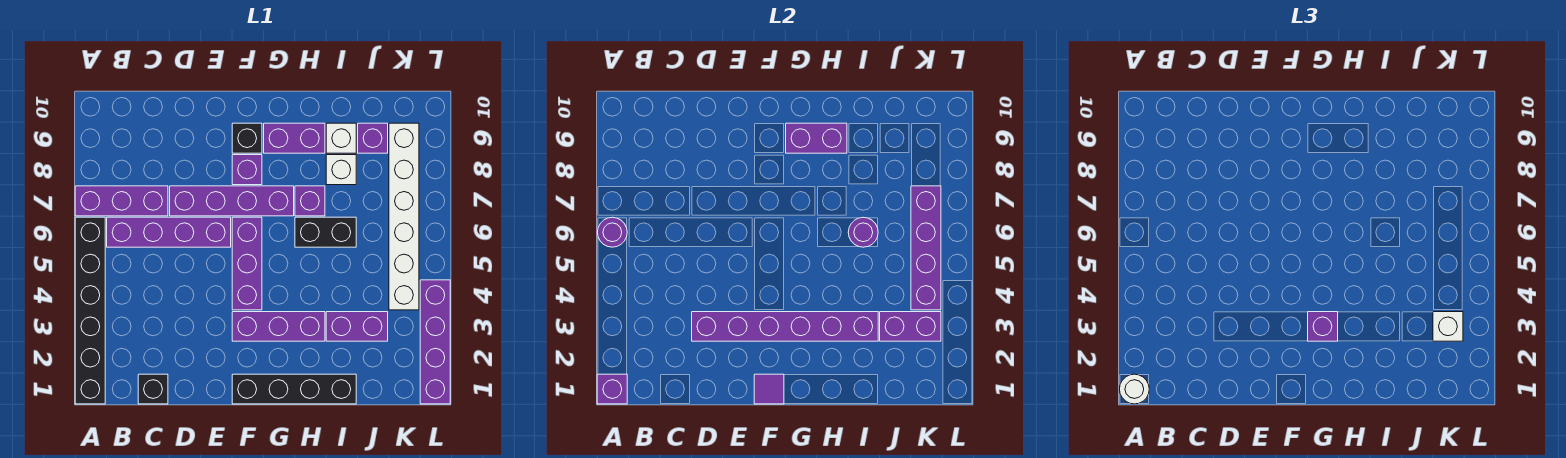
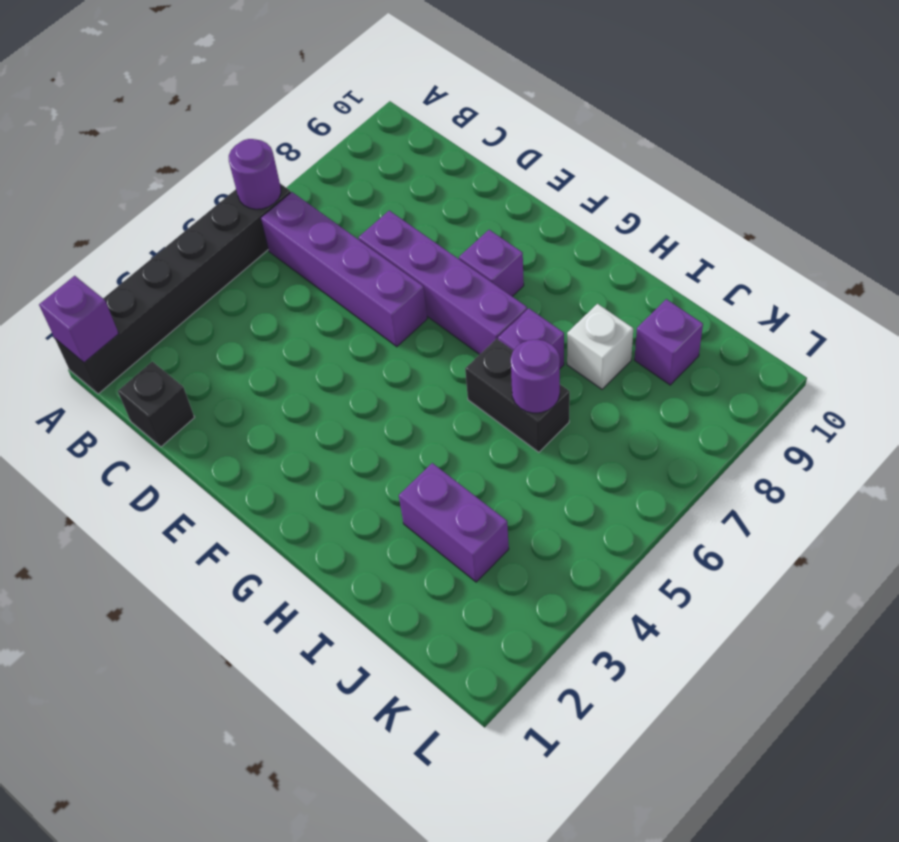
none -> purple 1x3 brick [75,186,168,216]
none -> black 1x4 brick [232,374,356,404]
none -> purple 1x3 brick [232,312,325,341]
none -> purple 1x3 brick [232,217,262,310]

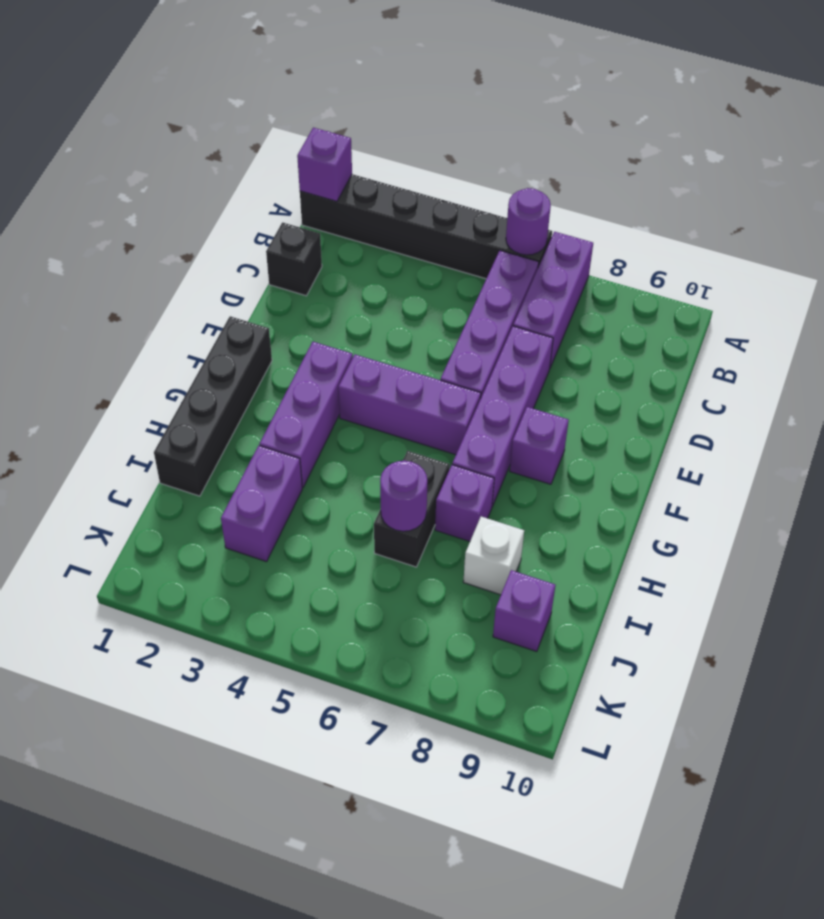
none -> black 1x1 brick [232,123,262,153]
none -> purple 1x2 brick [264,123,325,153]
none -> white 1x1 brick [326,123,356,153]
none -> white 1x6 brick [389,123,419,310]

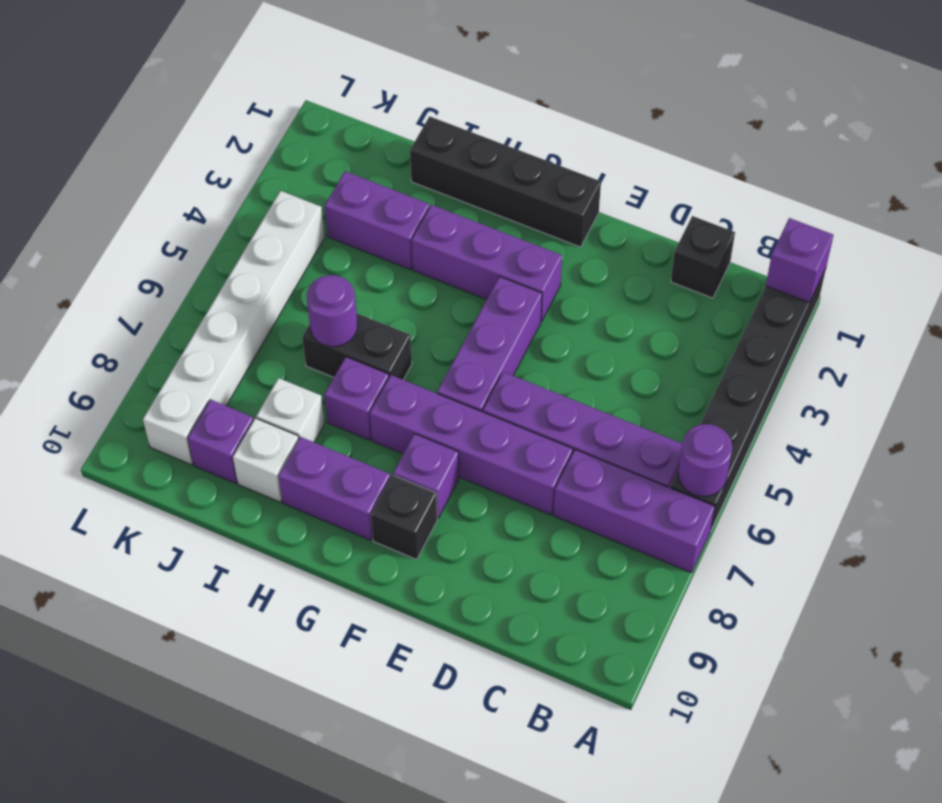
none -> purple 1x4 brick [420,280,450,404]
none -> purple 1x6 brick [692,312,878,341]
none -> purple 1x1 tile [754,374,784,404]
none -> purple 1x2 brick [786,123,847,153]

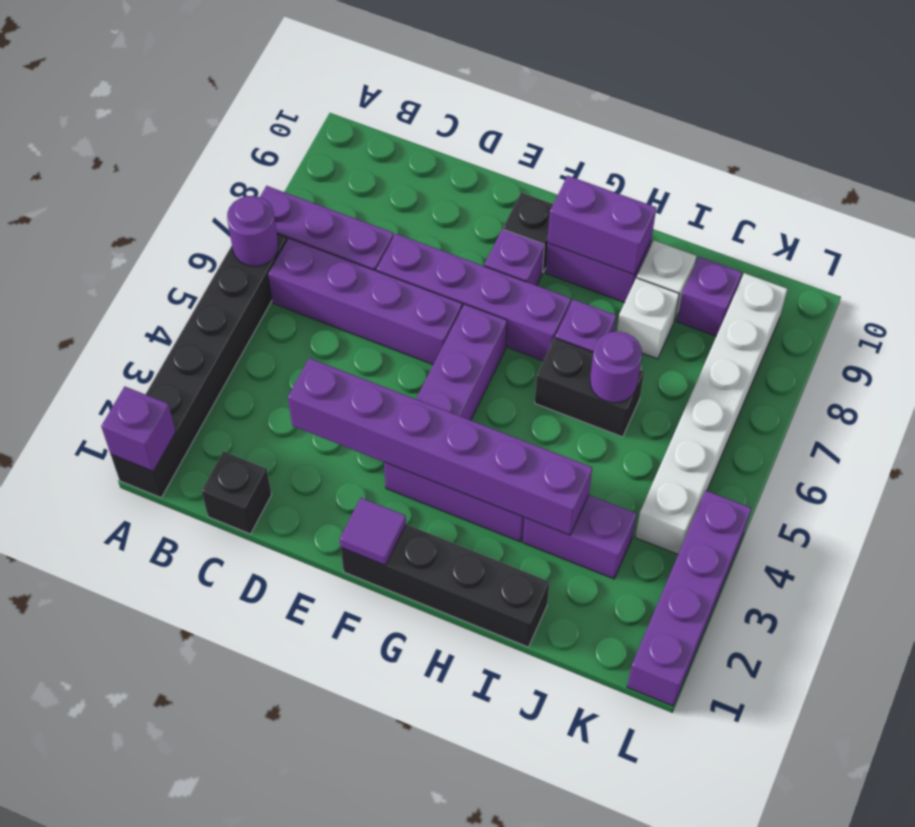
none -> purple 1x2 brick [880,312,941,341]
none -> purple 1x4 brick [911,186,941,310]
none -> white 1x1 round brick [1120,374,1149,404]
none -> purple 1x1 brick [1308,312,1338,341]

